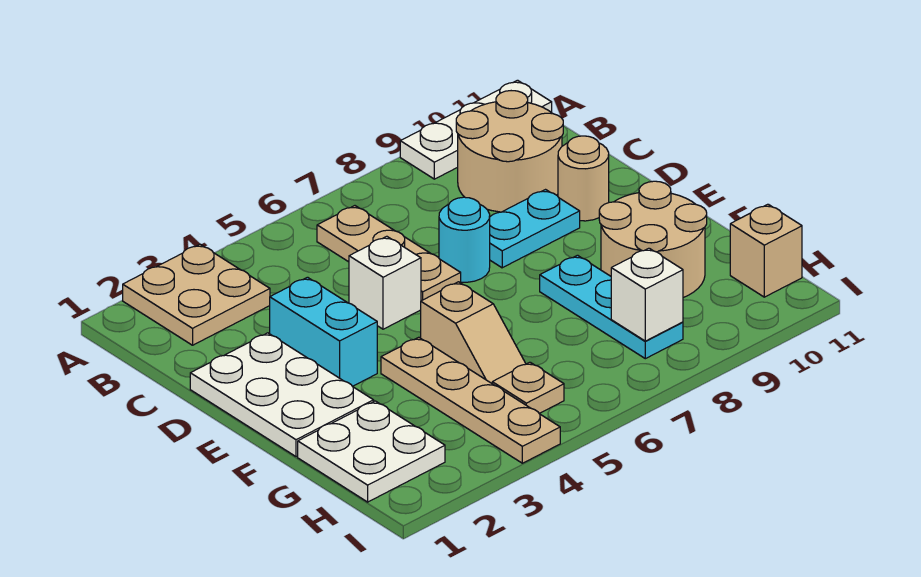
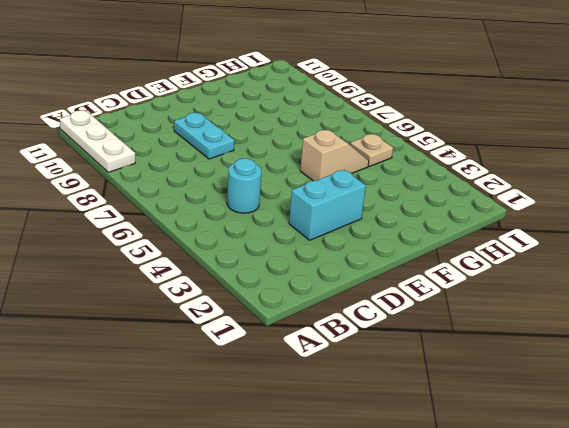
cyan 1x1 round brick [227,158,261,213] -> cyan 1x1 round brick moved to [439,197,490,282]
none -> tan 2x2 plate [123,244,270,345]
none -> tan 1x3 plate [317,206,461,301]
none -> tan 2x2 round brick [456,91,563,212]

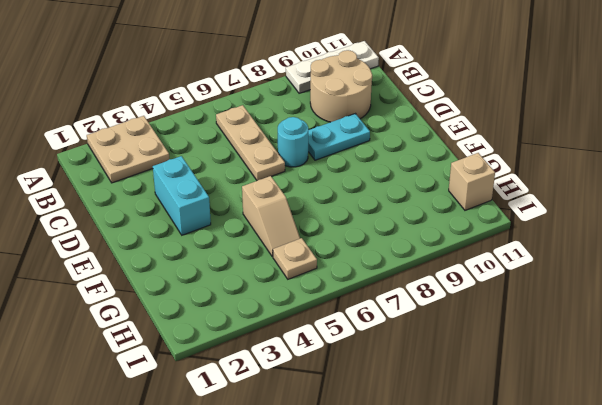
none -> white 2x3 plate [190,333,374,457]
none -> white 1x1 brick [349,236,421,329]
none -> tan 1x1 round brick [558,136,609,221]

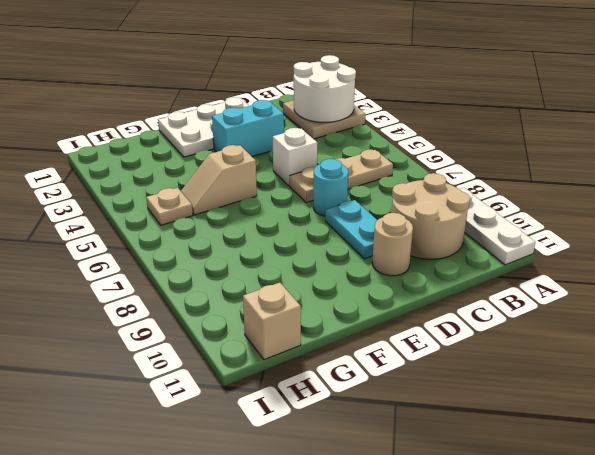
white 2x2 round brick [294,55,356,122] -> none
none -> tan 1x4 plate [381,337,560,463]
none -> cyan 1x3 plate [540,255,683,359]
none -> tan 2x2 round brick [599,181,707,298]

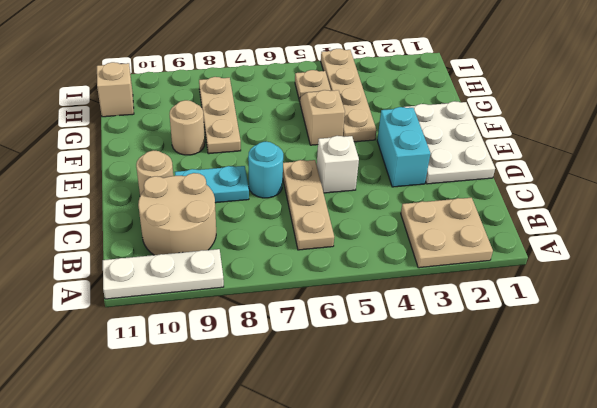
tan 1x3 plate [199,77,241,154] -> cyan 1x3 plate [540,255,683,359]
tan 1x1 round brick [170,100,205,155] -> tan 2x2 round brick [599,181,707,298]
none -> white 2x2 plate [298,401,445,502]
none -> white 1x1 brick [611,248,683,341]

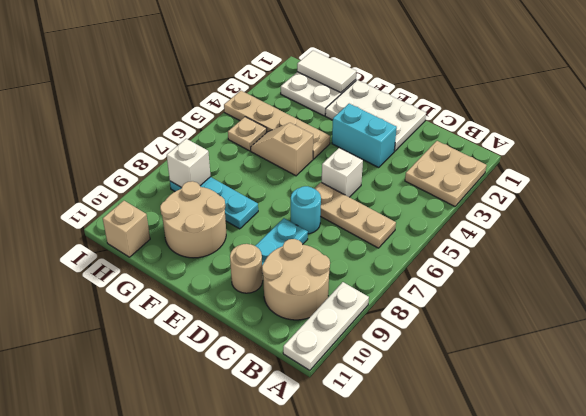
white 1x2 tile [297,51,356,93] -> none

